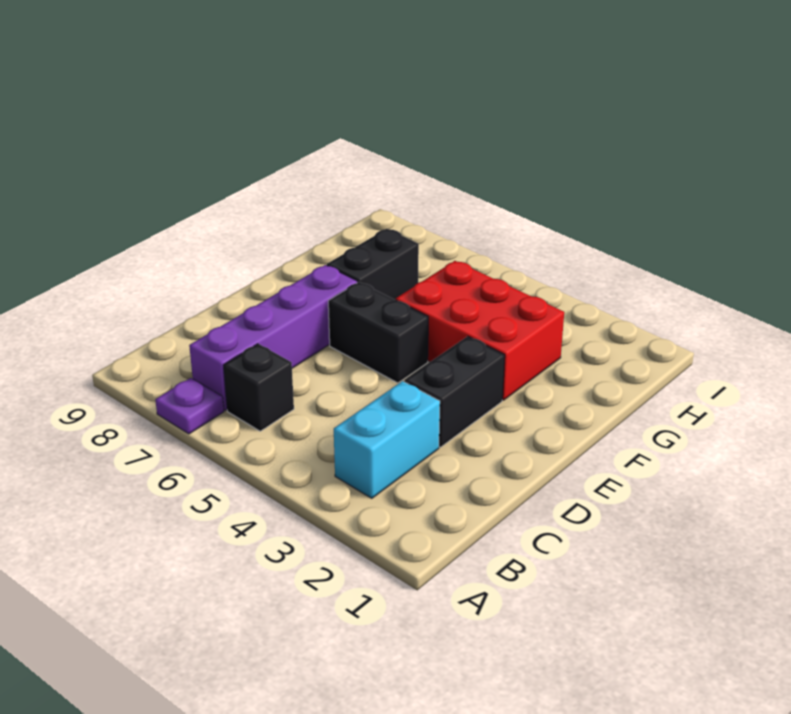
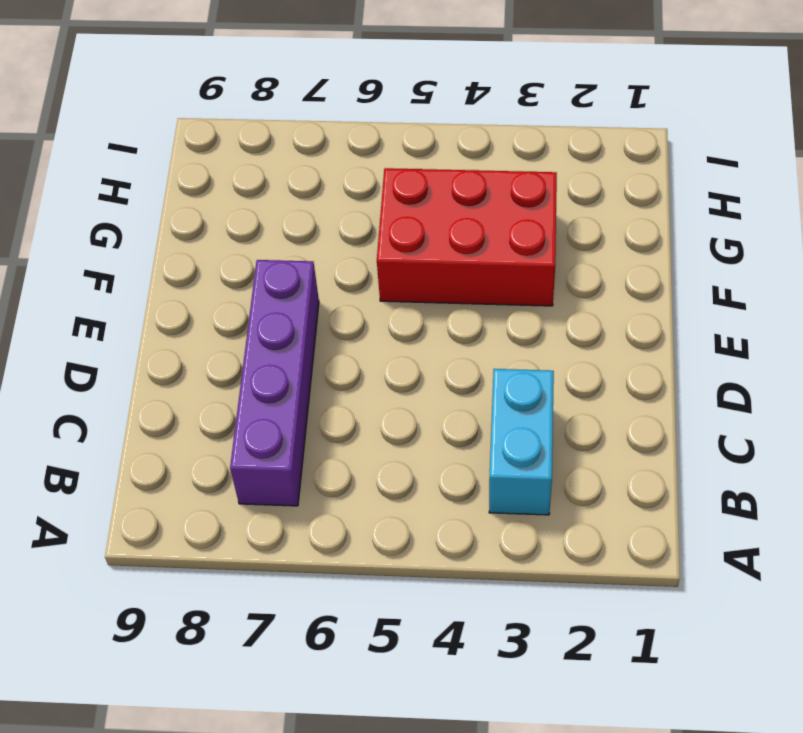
none -> purple 1x1 plate [155,378,224,434]
none -> black 1x1 brick [223,344,294,431]

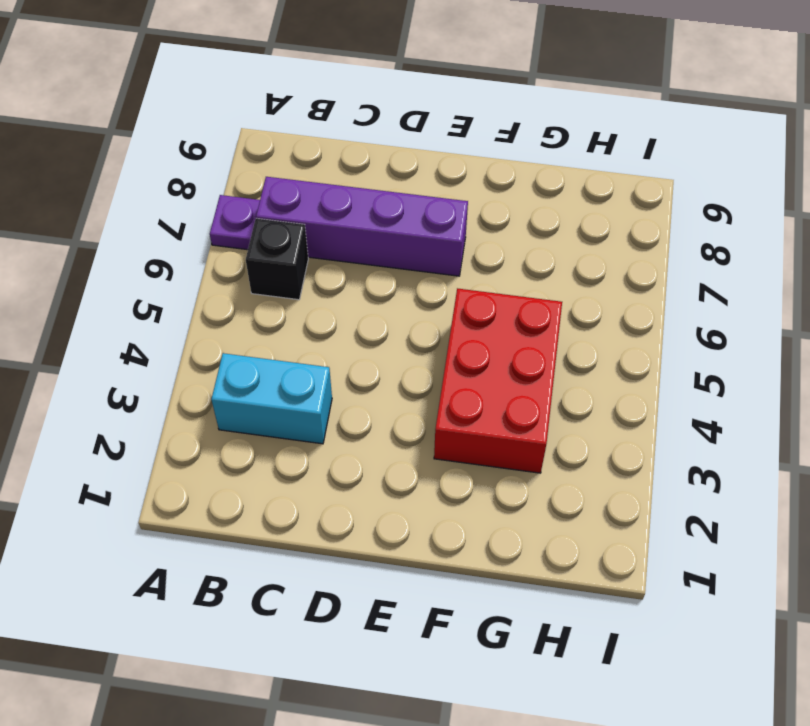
none -> black 1x2 brick [404,336,505,447]
none -> black 1x2 brick [328,282,428,383]

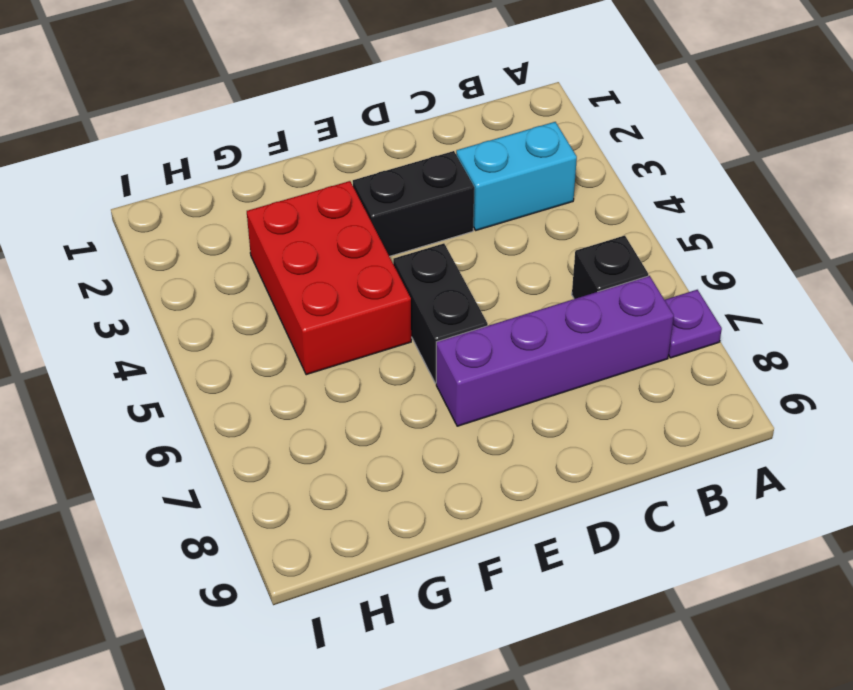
none -> black 1x2 brick [327,229,419,300]

